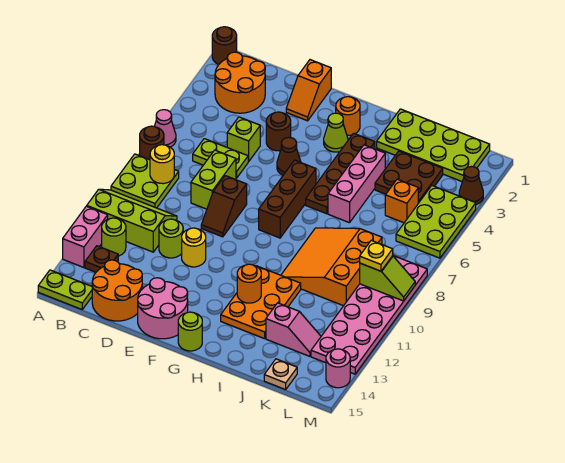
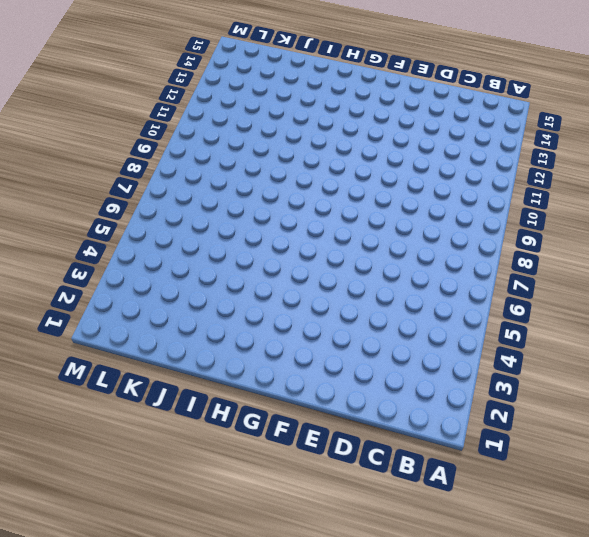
none -> brown 1x1 round brick [212,27,237,64]
none -> pink 1x1 cone [154,110,176,147]
none -> brown 1x1 round brick [140,126,164,160]
none -> lime 2x2 plate [111,154,179,208]

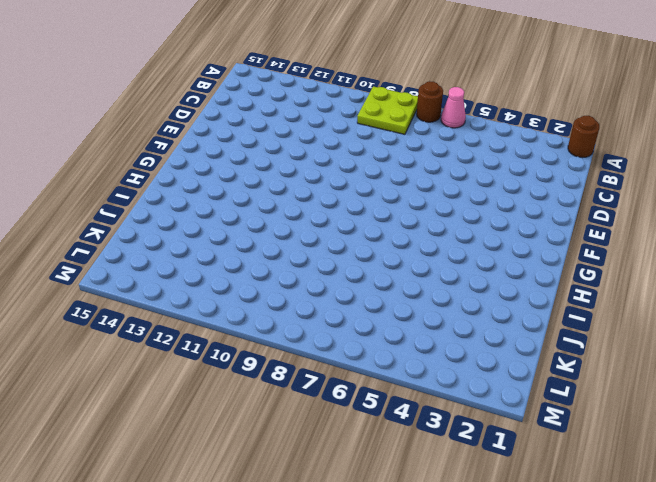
none -> lime 2x3 slope [87,189,177,252]
none -> pink 1x2 brick [63,206,108,268]
none -> lime 1x2 plate [38,270,92,309]
none -> orange 2x2 round brick [215,52,265,113]

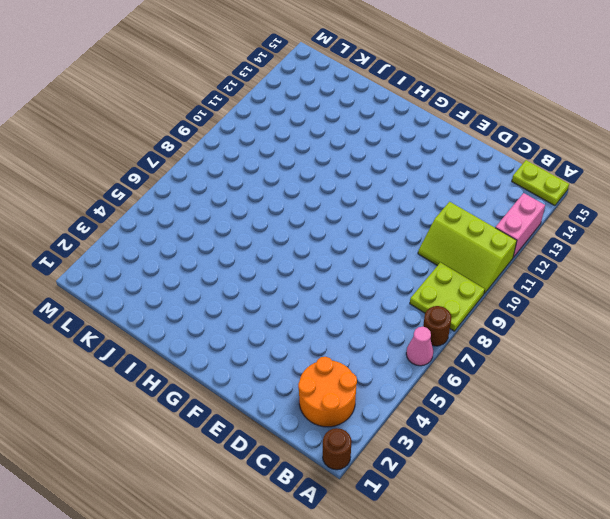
none -> lime 1x1 round brick [102,218,126,256]
none -> brown 1x1 plate [85,246,118,272]
none -> lime 1x2 plate [193,139,249,178]
none -> orange 2x2 round brick [92,260,142,321]

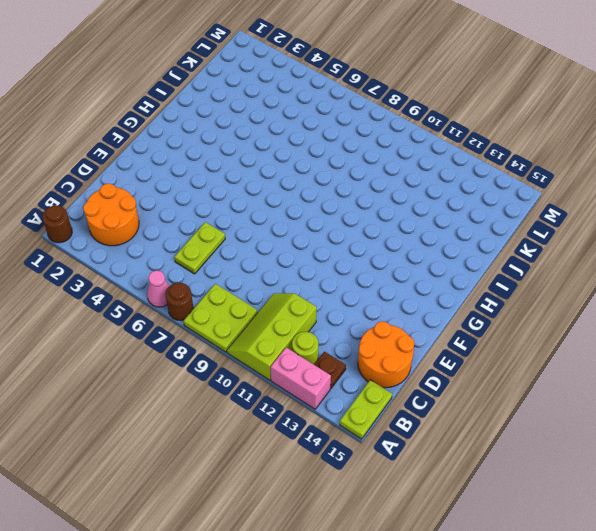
none -> lime 1x1 brick [227,117,260,161]
none -> lime 1x2 brick [191,150,236,209]
none -> lime 1x1 round brick [159,219,183,258]
none -> orange 1x2 slope [286,60,331,121]

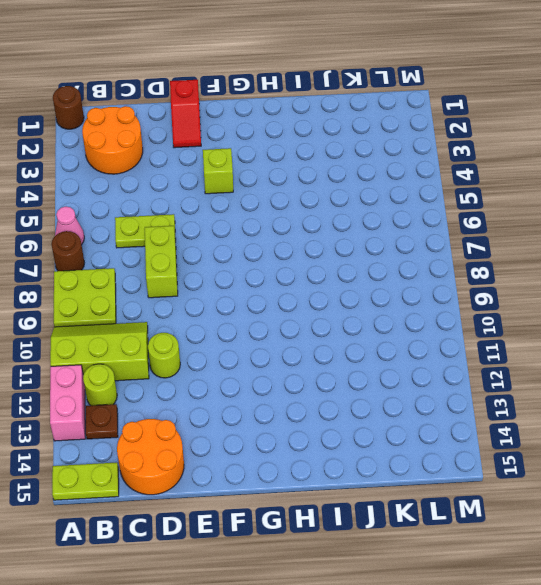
red 1x2 slope [170,80,201,148] -> orange 1x2 slope [286,60,331,121]
lime 1x1 brick [203,148,233,194] -> lime 1x1 brick moved to [227,117,260,161]
none -> brown 1x1 round brick [266,112,291,151]
none -> brown 1x2 slope [201,176,247,237]
none -> yellow 1x1 round brick [182,228,206,267]
none -> pink 2x2 round brick [138,278,188,339]

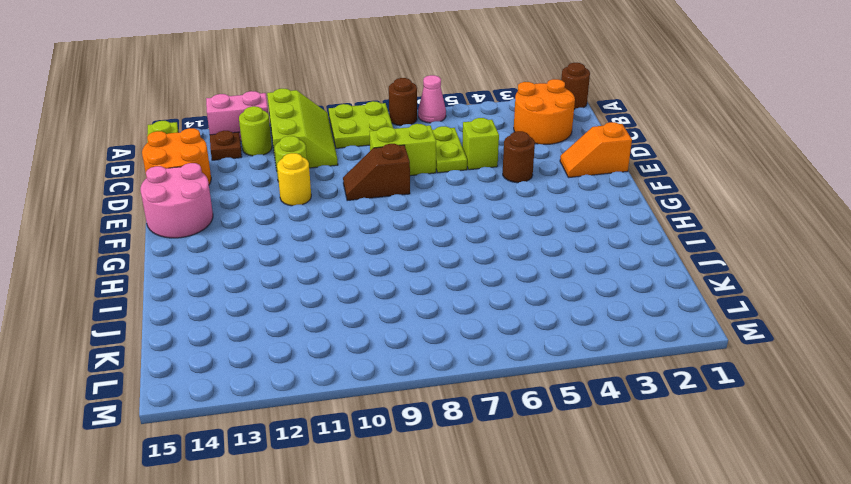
none -> brown 1x1 cone [277,137,301,175]
none -> orange 1x1 round brick [336,97,360,135]
none -> lime 1x1 cone [324,113,348,152]
none -> brown 1x3 brick [259,160,316,238]

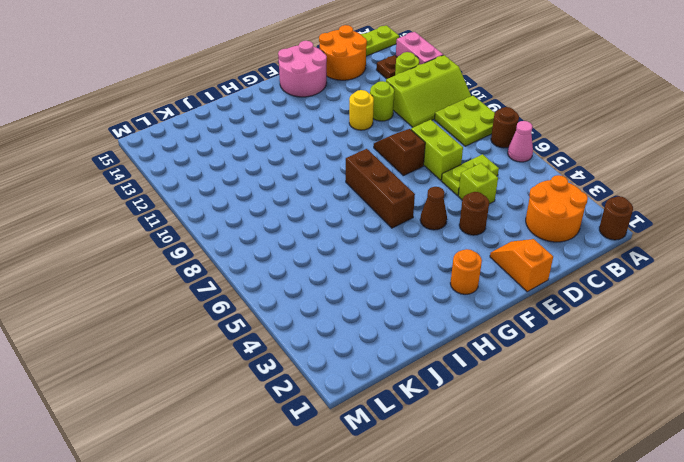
none -> lime 1x1 cone [324,113,348,152]
none -> lime 1x1 round brick [178,312,202,351]
none -> brown 1x4 plate [306,133,375,214]
none -> orange 2x3 plate [221,266,301,339]

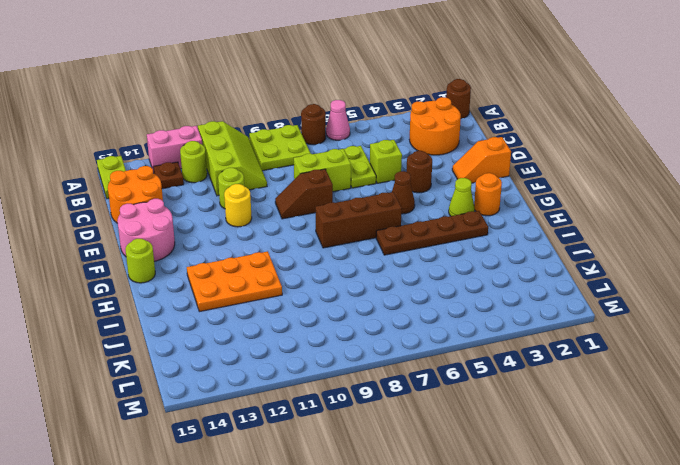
none -> lime 2x4 plate [377,109,490,181]
none -> pink 1x3 brick [328,145,385,223]
none -> orange 3x3 slope [281,228,382,306]
none -> brown 2x2 plate [375,151,443,203]

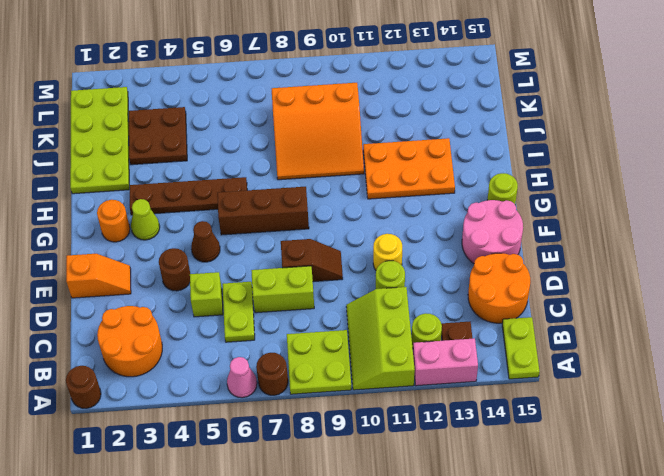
none -> pink 1x3 brick [328,145,385,223]
none -> pink 1x2 slope [266,303,321,356]
none -> orange 1x1 brick [385,179,418,223]
none -> tan 1x1 plate [264,359,297,390]

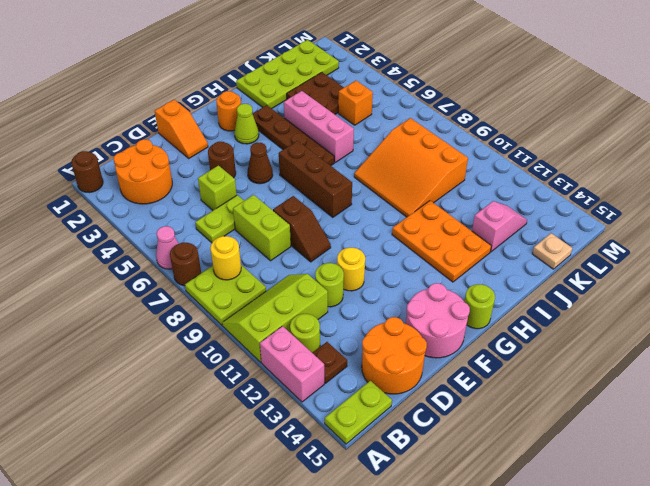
none -> lime 2x3 plate [396,186,476,258]
none -> pink 2x6 plate [311,256,427,374]
none -> brown 1x1 cone [459,167,483,205]
none -> pink 1x1 round brick [326,349,350,388]

